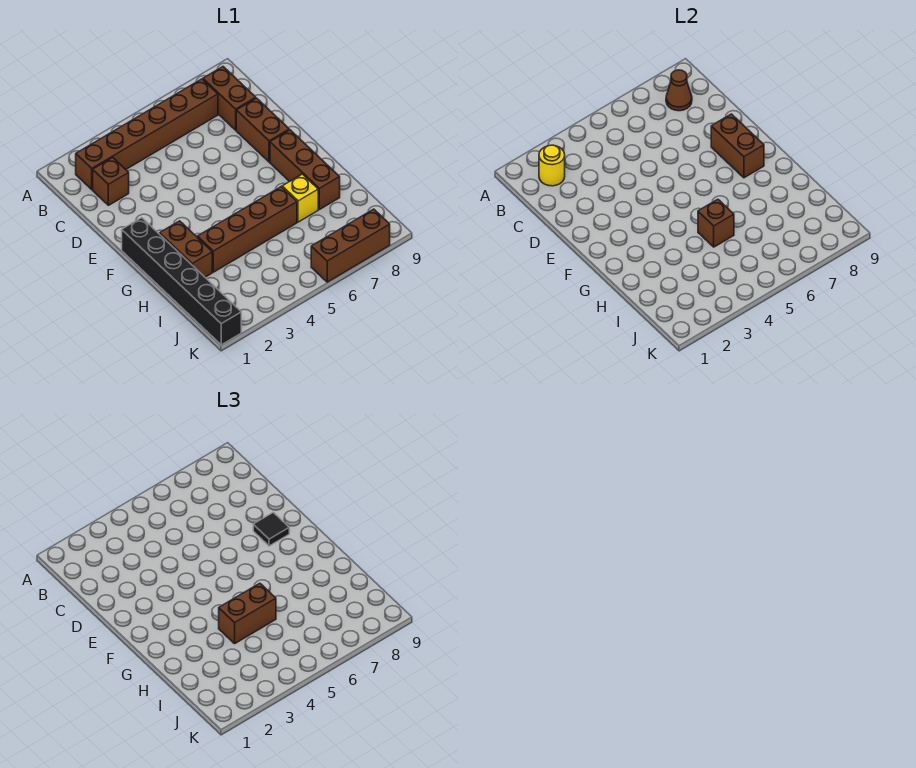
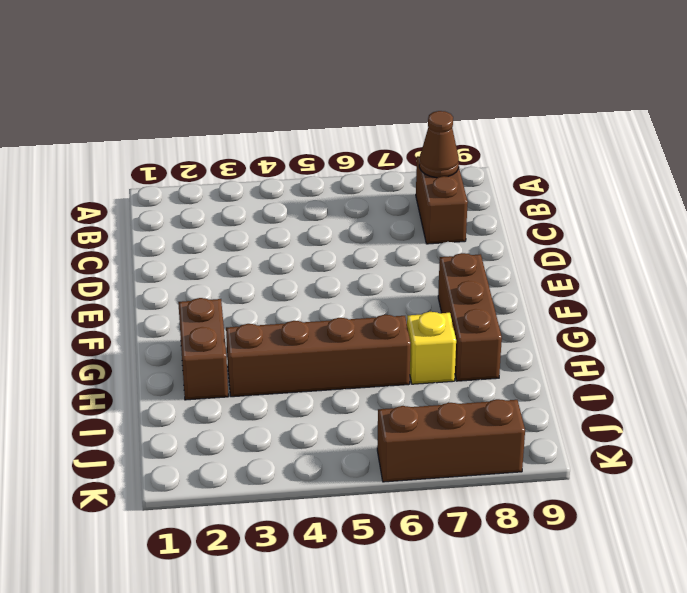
none -> brown 1x6 brick [76,79,218,189]
none -> brown 1x1 brick [93,157,129,205]
none -> brown 1x2 brick [236,98,289,162]

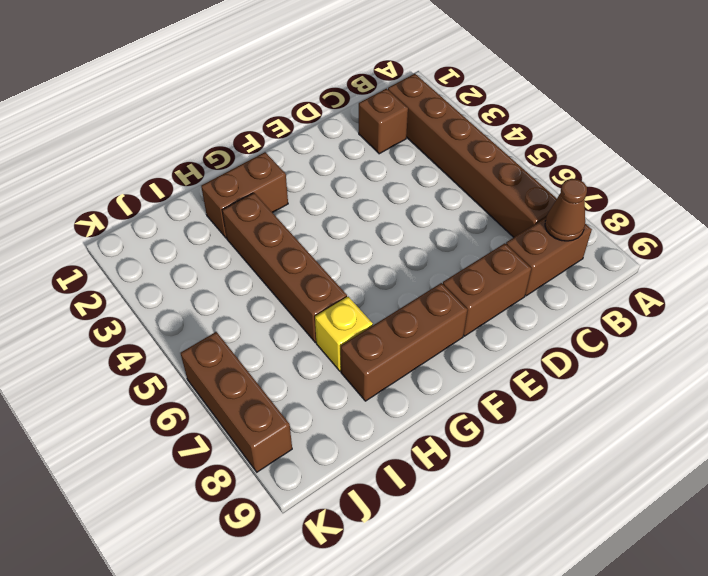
none -> black 1x6 brick [122,218,241,345]
none -> yellow 1x1 round brick [539,145,565,186]
none -> brown 1x2 brick [711,114,764,178]

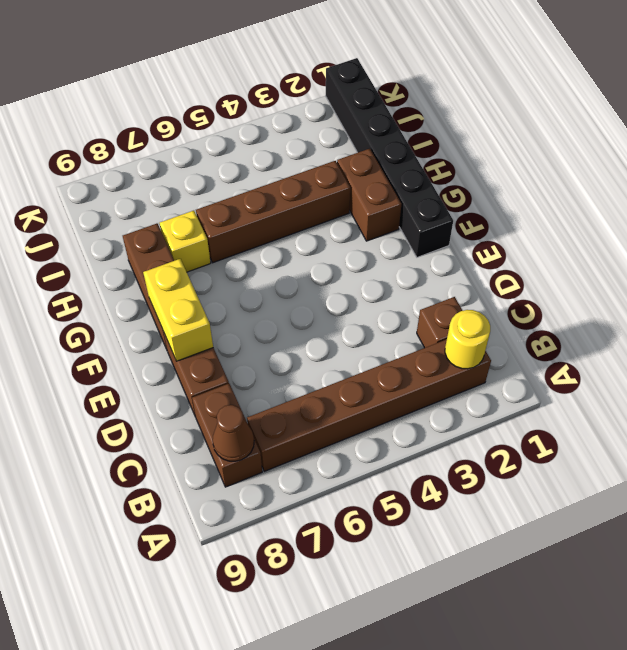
yellow 1x2 brick [143,259,213,361] -> brown 1x2 brick [711,114,764,178]
none -> brown 1x3 brick [311,209,390,282]
none -> brown 1x1 brick [698,199,734,247]
none -> black 1x1 tile [253,512,289,546]

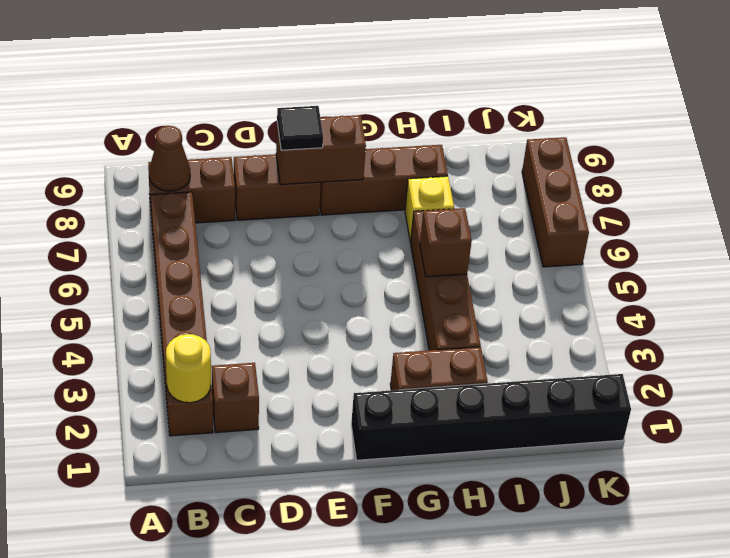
none -> brown 1x2 brick [219,583,276,644]

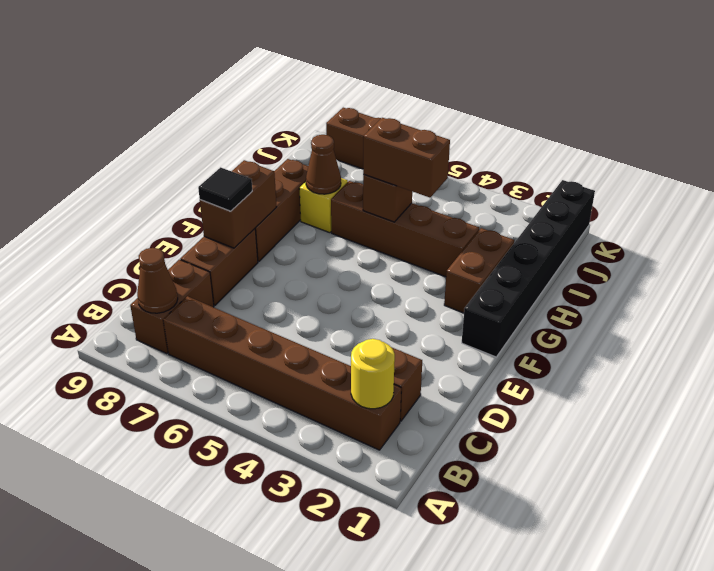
brown 1x1 cone [306,135,341,194] -> none

